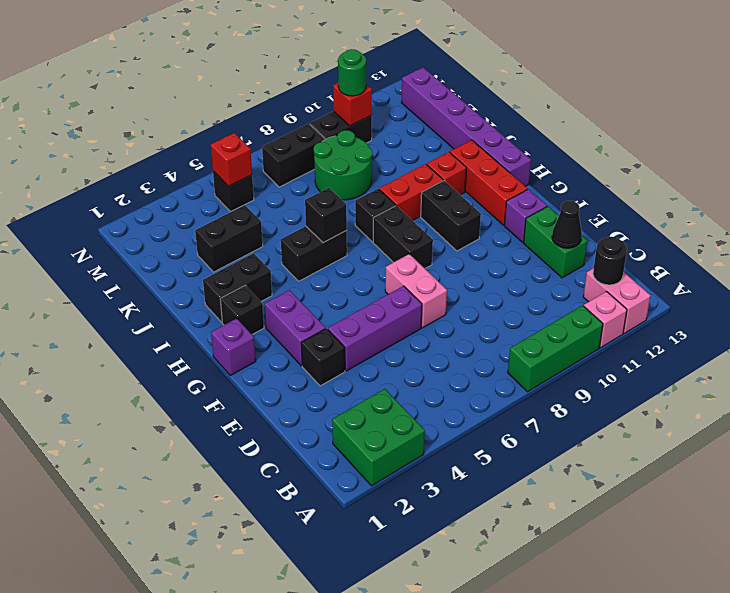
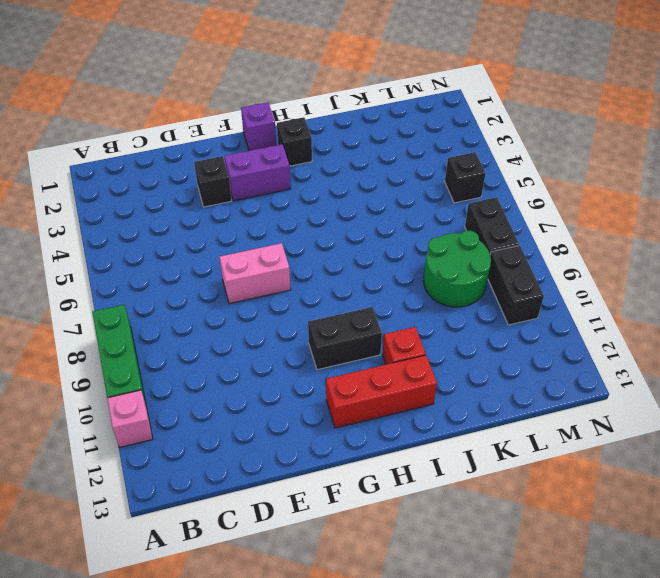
none -> green 2x2 brick [332,389,425,486]
none -> pink 1x2 brick [583,268,651,333]
none -> green 1x2 brick [524,206,587,278]
none -> purple 1x3 brick [328,286,422,371]

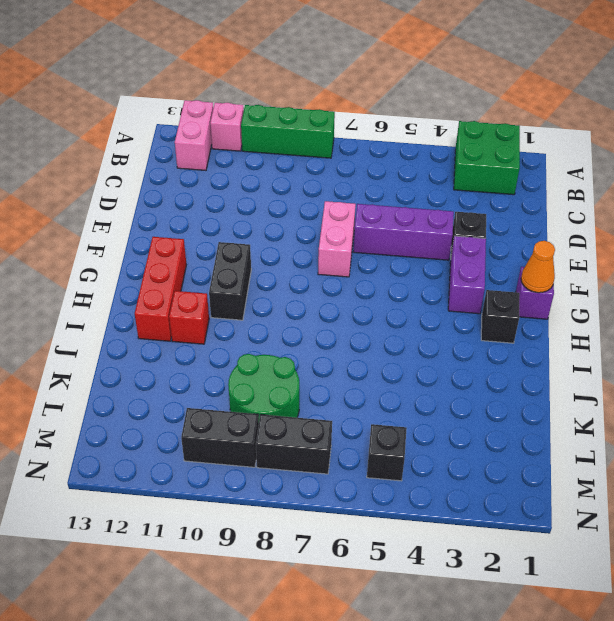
orange 1x1 cone [521,241,555,293] -> none
none -> green 1x2 brick [524,206,587,278]
none -> purple 1x1 brick [504,189,547,242]
none -> black 1x2 brick [373,206,433,268]
none -> purple 1x6 brick [401,67,531,186]

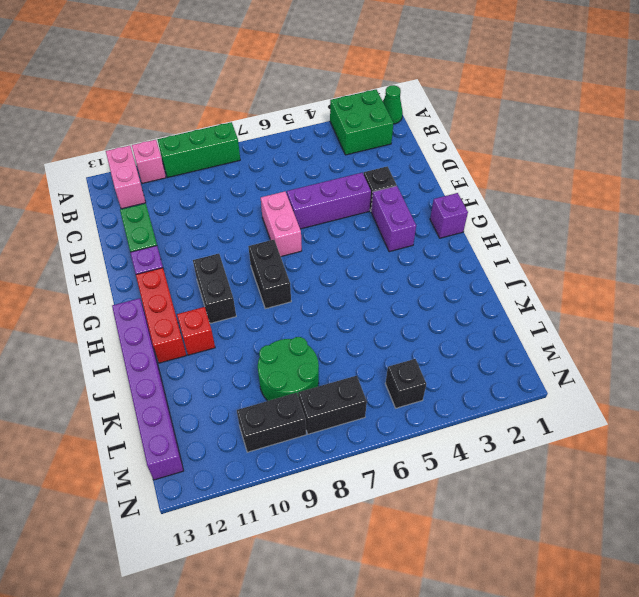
green 1x1 cone [383,85,403,124] -> none
none -> black 1x1 brick [220,285,264,334]
none -> black 1x2 brick [203,253,272,322]
none -> black 1x2 brick [281,226,347,281]
none -> black 1x1 brick [355,189,396,242]

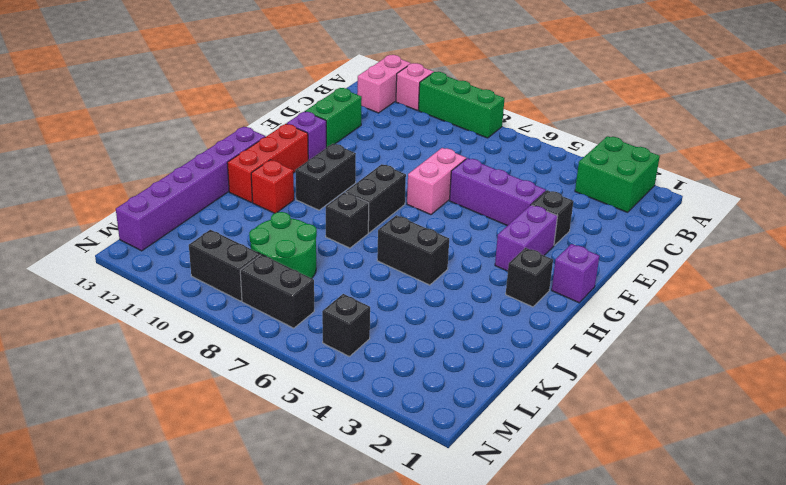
none -> black 1x2 brick [203,253,272,322]
none -> red 1x2 brick [379,164,443,221]
none -> black 1x2 brick [195,205,263,272]
none -> black 1x1 round brick [593,237,627,285]

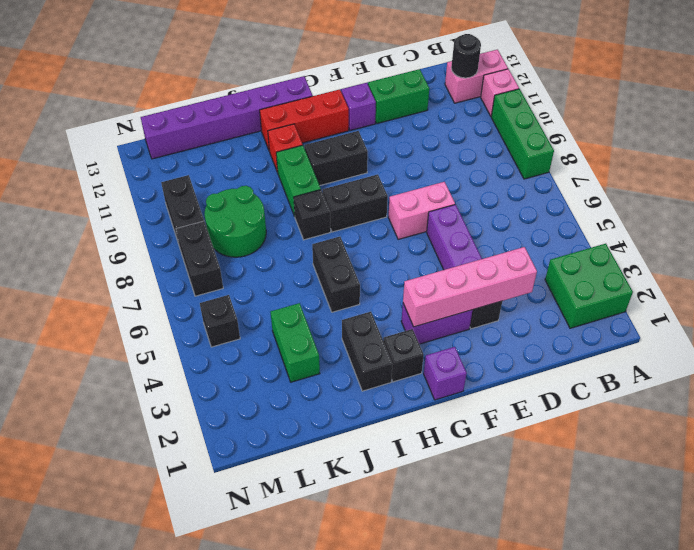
pink 1x4 brick [403,247,537,327] -> none
green 1x2 brick [276,145,321,216] -> red 1x2 brick [379,164,443,221]
green 1x2 brick [271,303,320,382] -> black 1x2 brick [195,205,263,272]
none -> black 1x1 cone [552,201,582,248]
none -> black 1x1 brick [305,188,347,243]
none -> red 1x1 brick [211,133,252,186]
none -> red 1x1 brick [333,83,372,126]

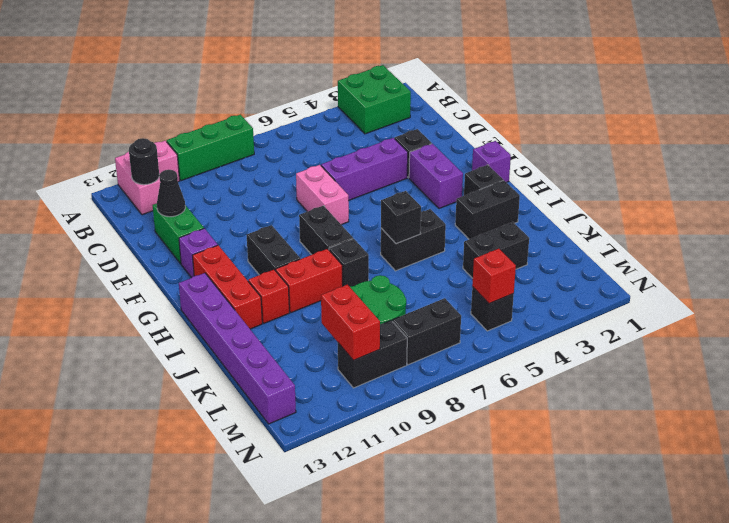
red 1x2 brick [321,285,380,360] -> red 1x1 brick [333,83,372,126]
none -> green 1x1 round brick [338,49,366,96]

